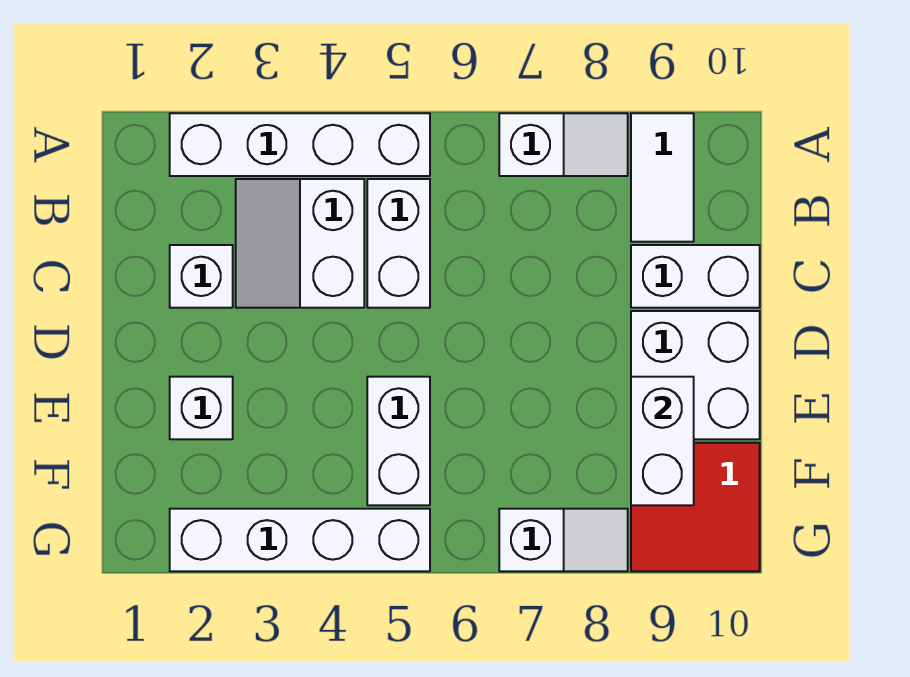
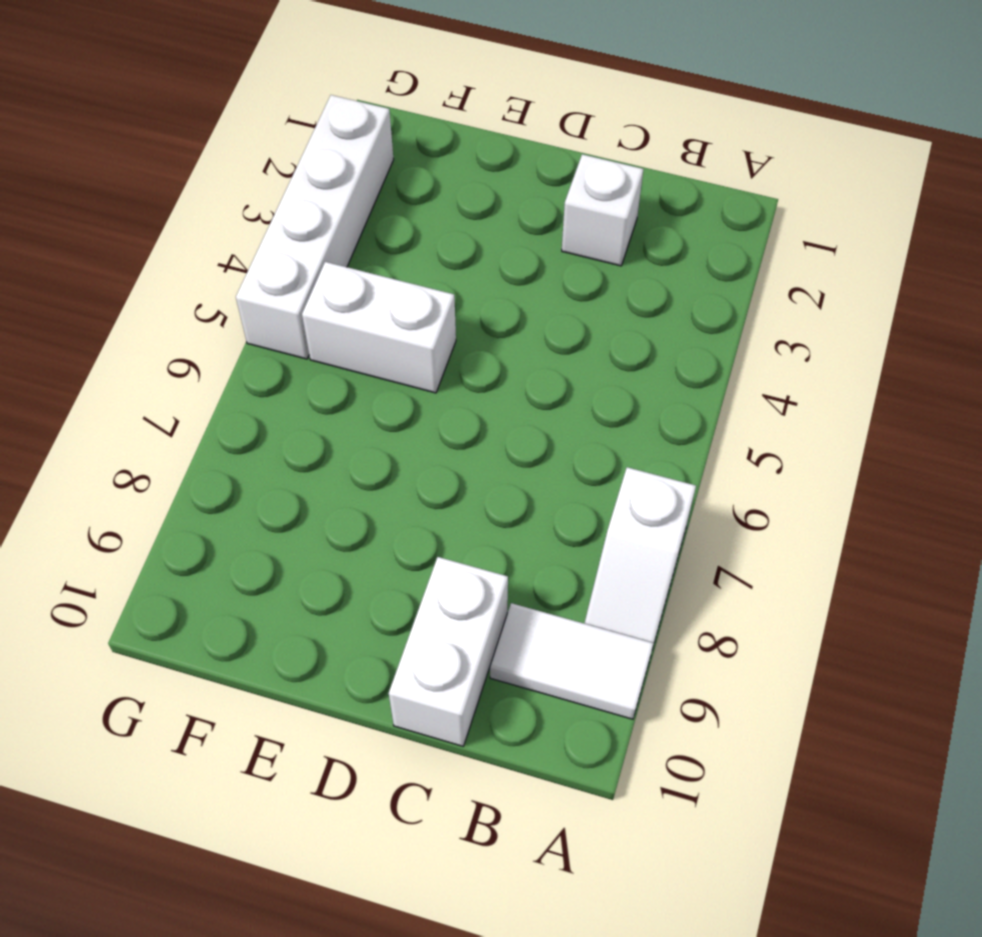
none -> white 1x4 brick [170,113,430,176]
none -> white 2x2 slope [236,179,364,308]
none -> white 1x2 brick [367,179,430,308]

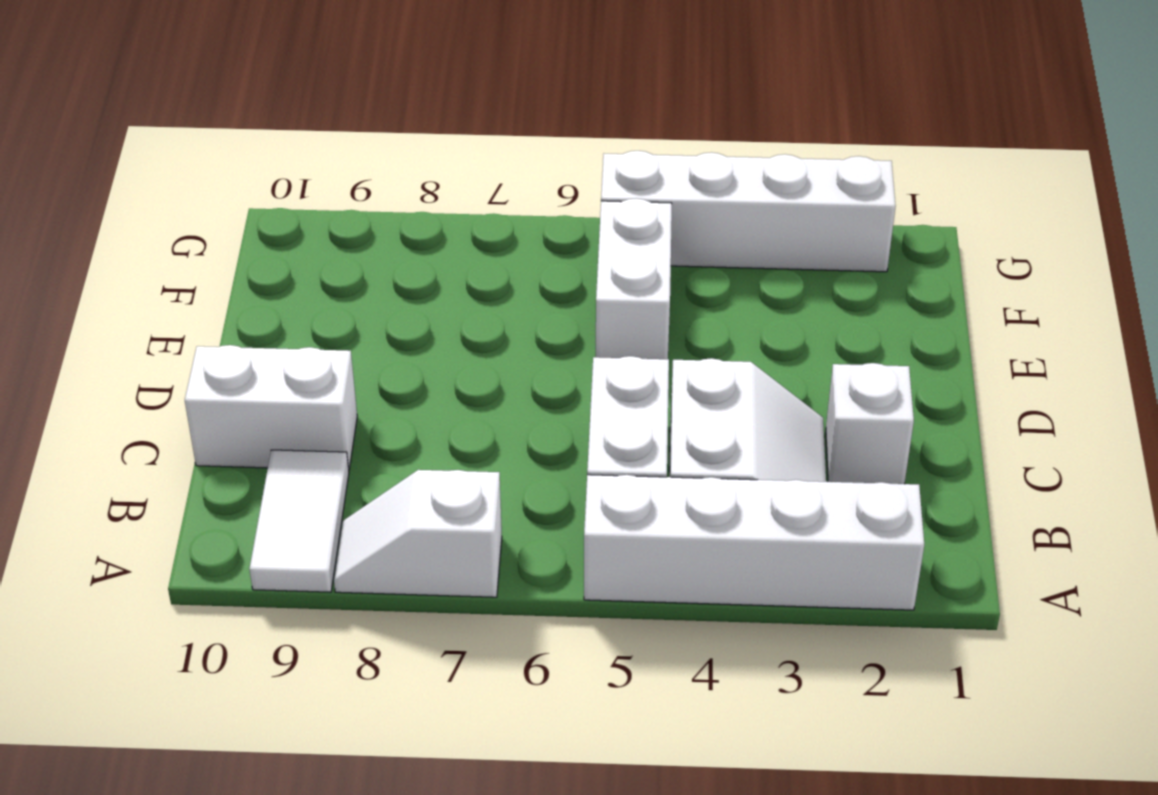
none -> white 2x2 brick [631,311,760,439]
none -> white 1x1 brick [170,377,233,439]
none -> red 2x2 tile [631,443,760,571]

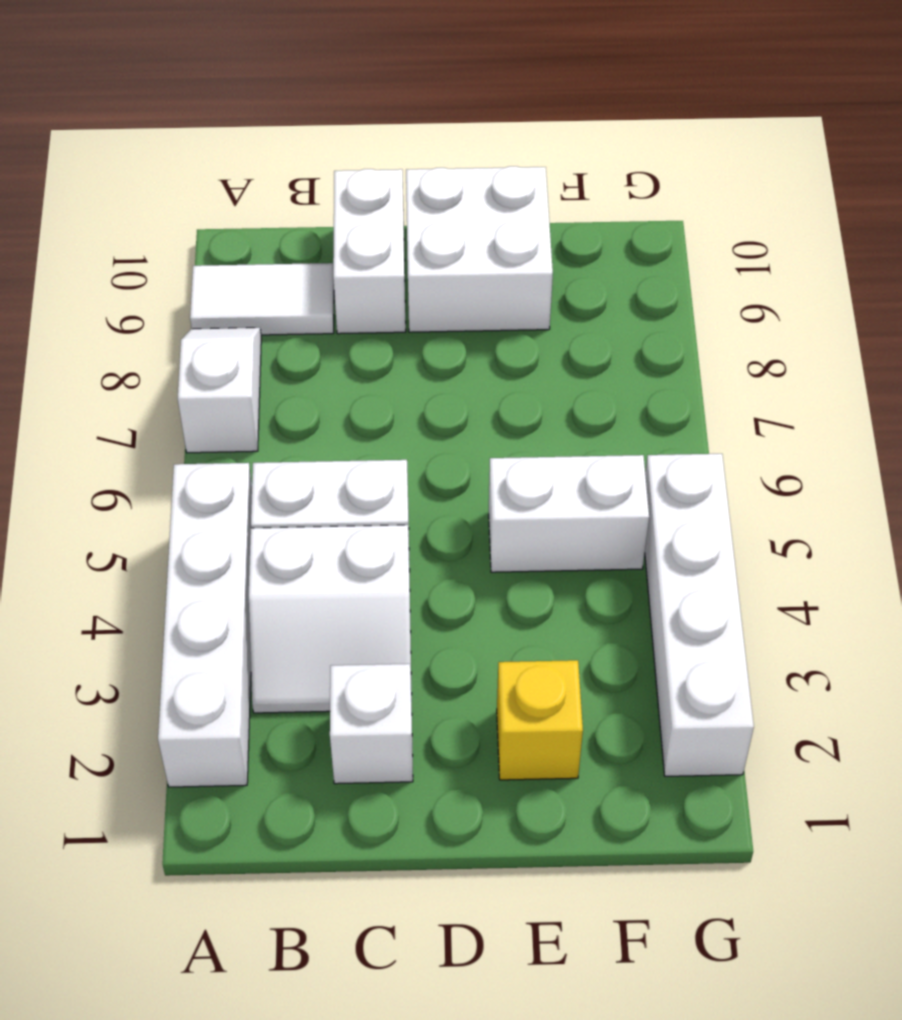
yellow 1x1 brick [497,660,583,780] -> white 1x1 brick [170,377,233,439]
none -> red 2x2 tile [631,443,760,571]
none -> white 1x2 slope [499,509,628,571]
none -> white 1x2 brick [631,377,694,505]

